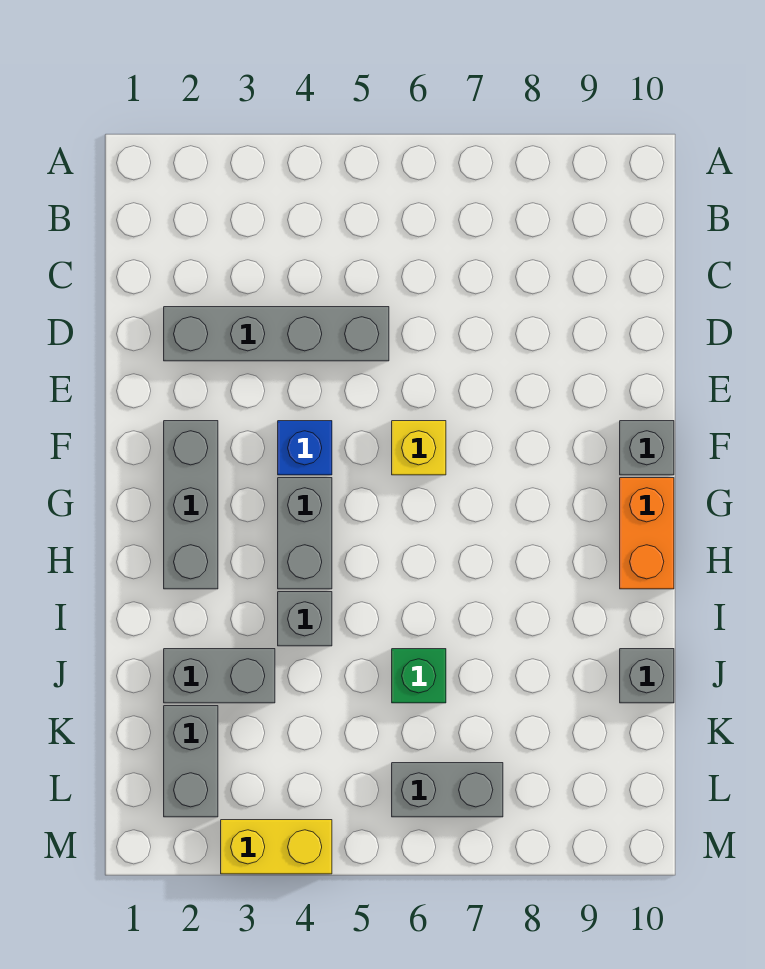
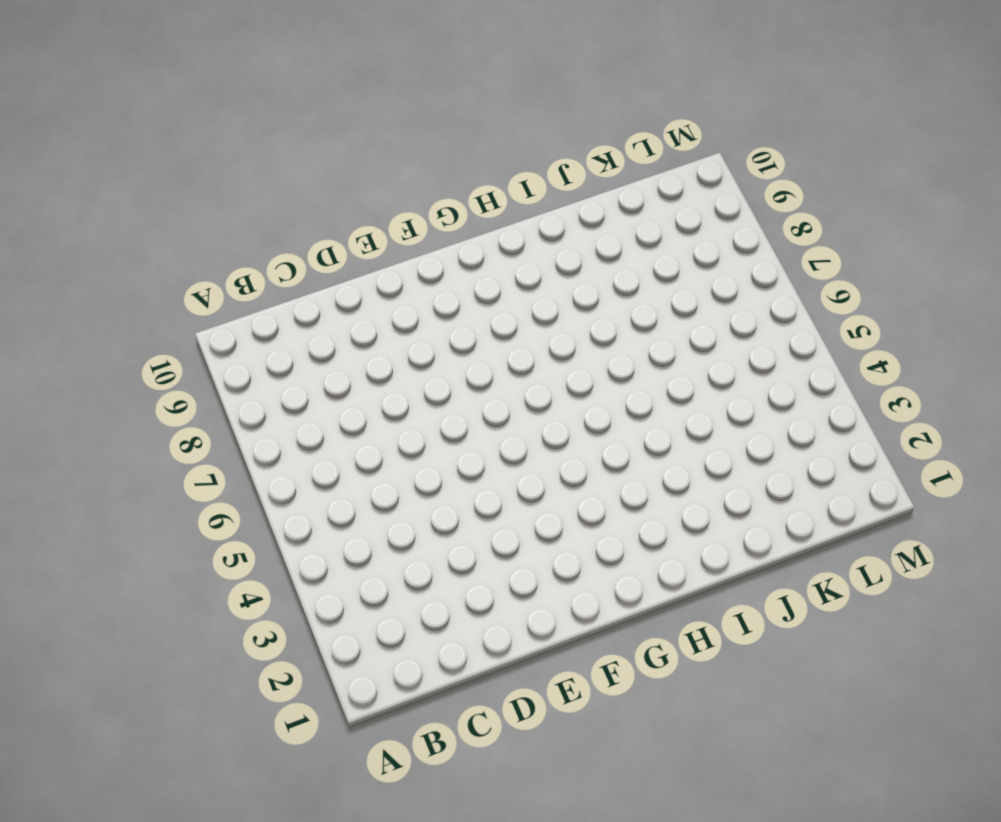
none -> grey 1x4 brick [164,307,389,361]
none -> grey 1x3 brick [164,421,218,589]
none -> blue 1x1 brick [278,421,332,475]

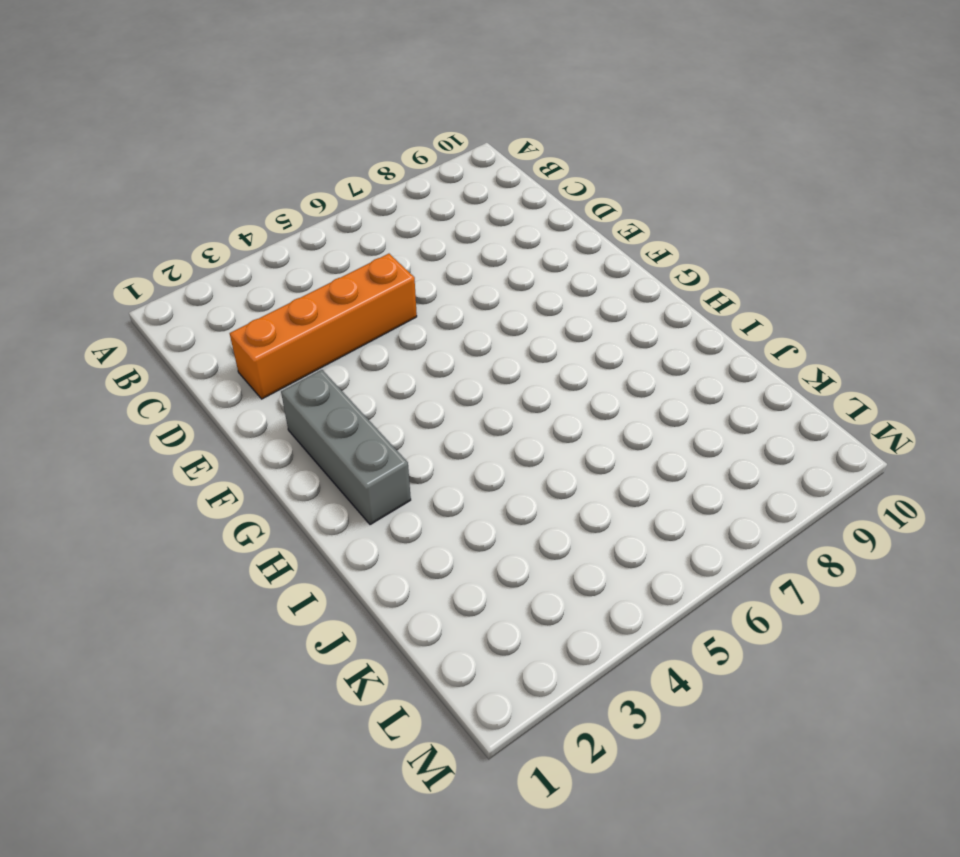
orange 1x4 brick [230,254,417,399] -> grey 1x4 brick [164,307,389,361]
none -> blue 1x1 brick [278,421,332,475]
none -> yellow 1x1 brick [392,421,446,475]
none -> grey 1x1 brick [620,421,674,475]

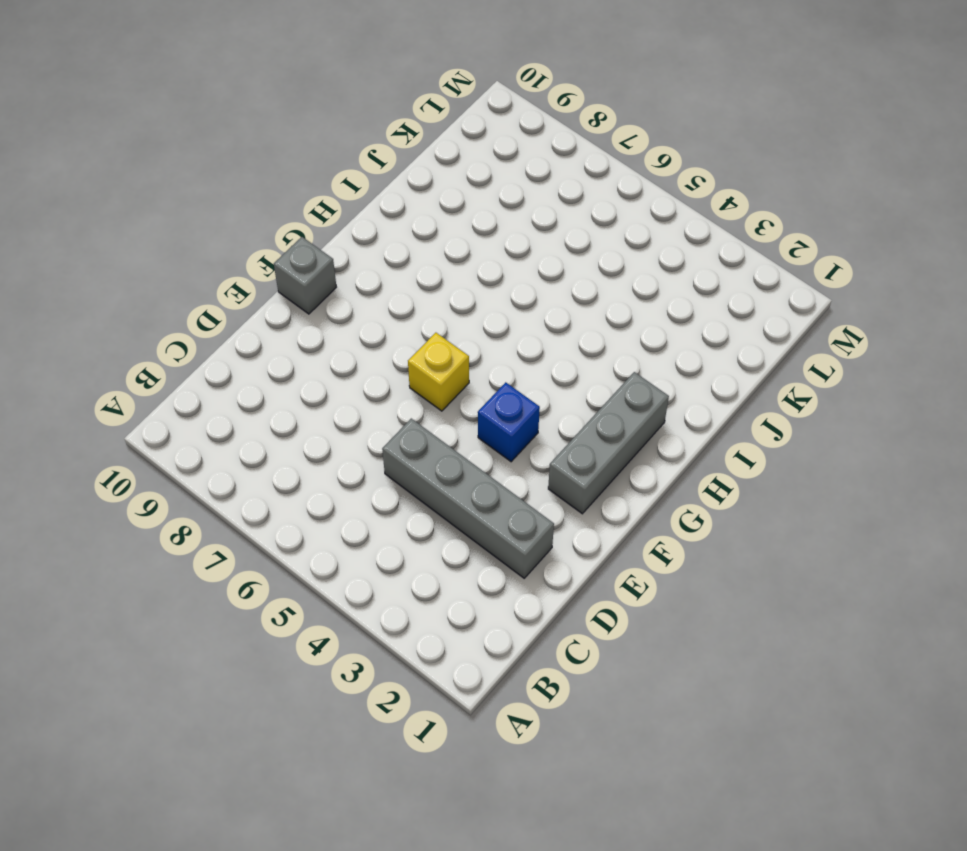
none -> grey 1x2 brick [278,478,332,589]
none -> orange 1x2 brick [620,478,674,589]
none -> grey 1x1 brick [278,592,332,646]

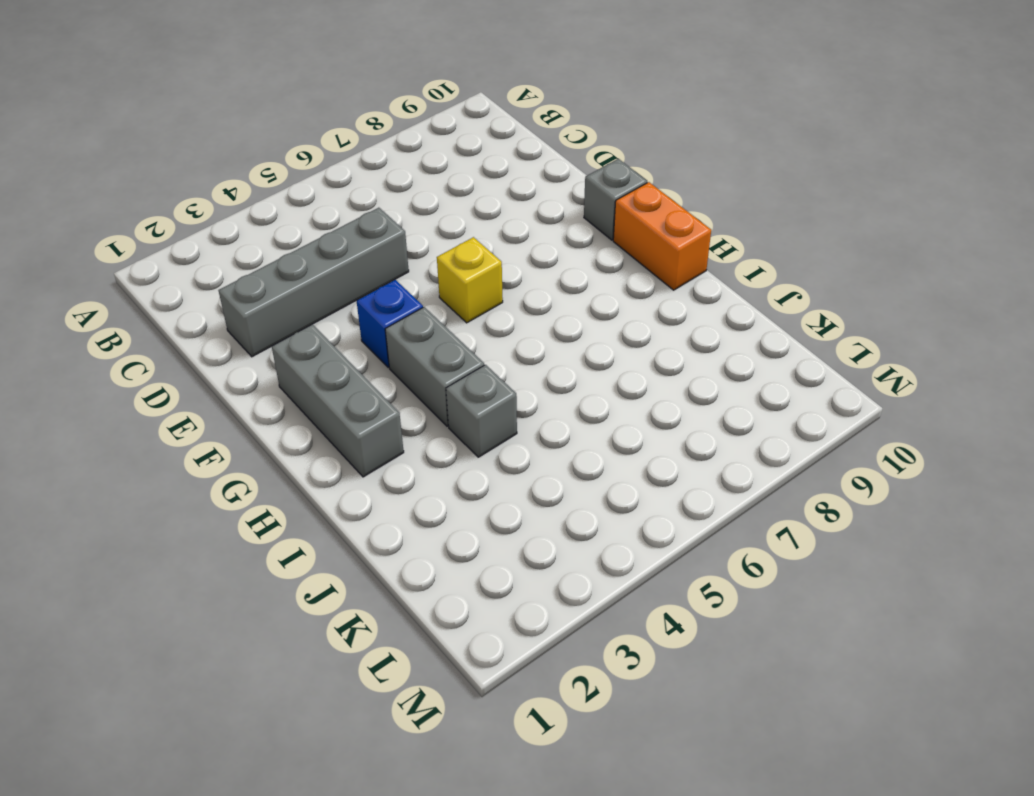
none -> grey 1x2 brick [164,649,275,703]
none -> green 1x1 brick [392,649,446,703]
none -> grey 1x1 brick [620,649,674,703]

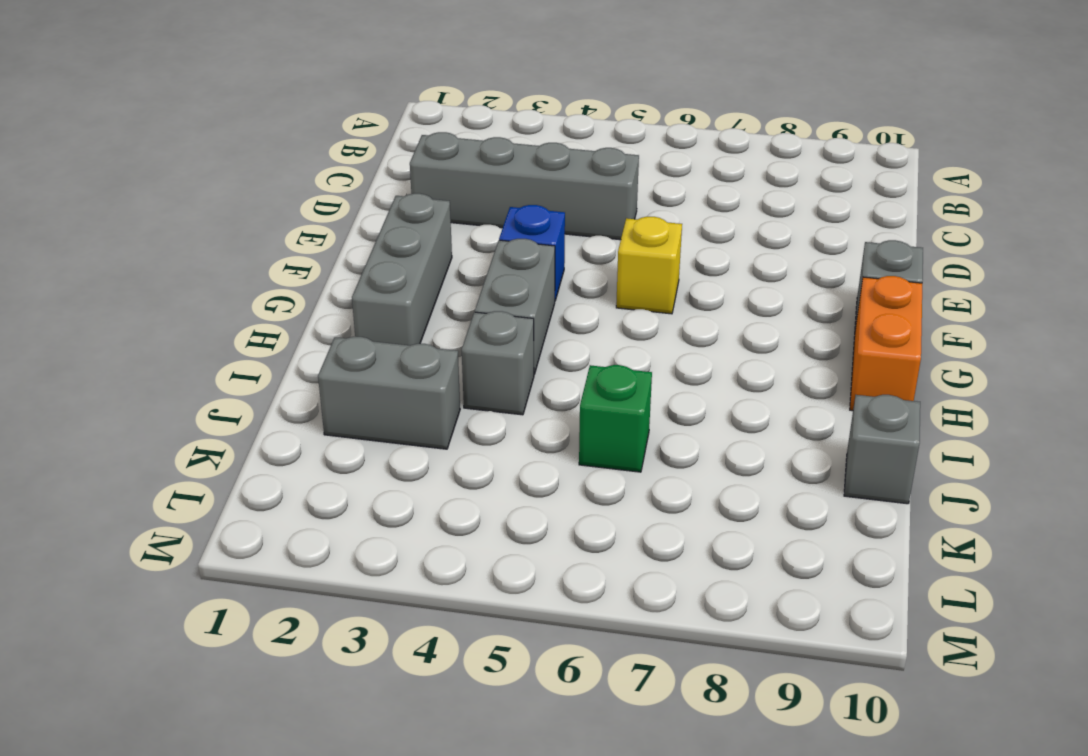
none -> grey 1x2 brick [164,706,218,817]
none -> grey 1x2 brick [392,763,503,817]
none -> yellow 1x2 brick [221,820,332,874]

